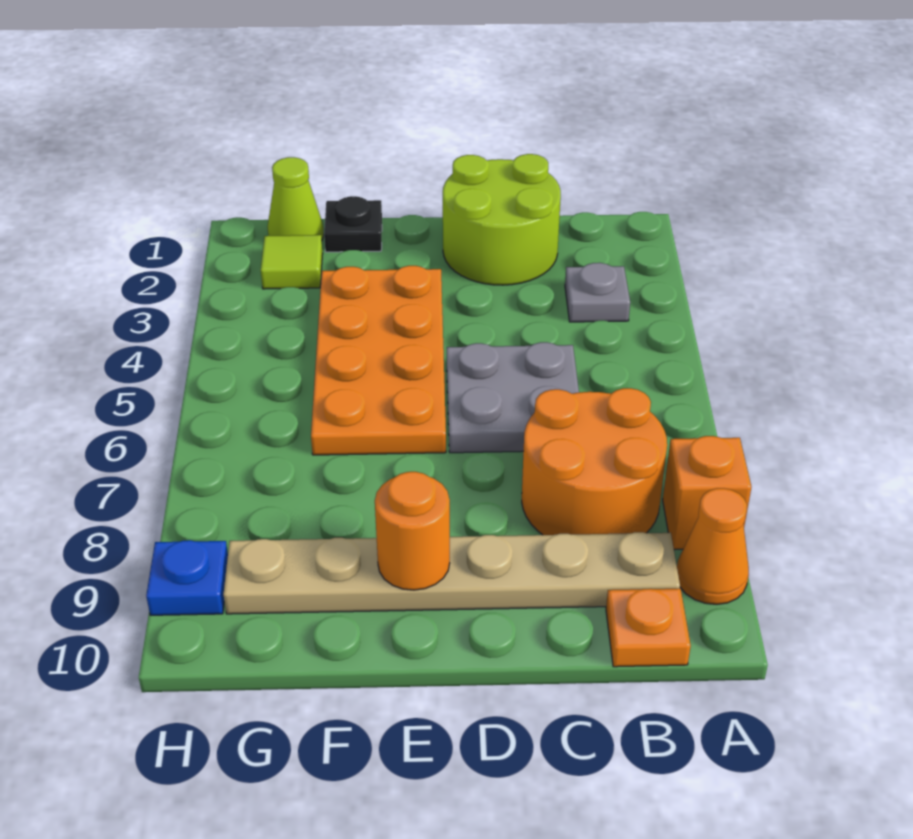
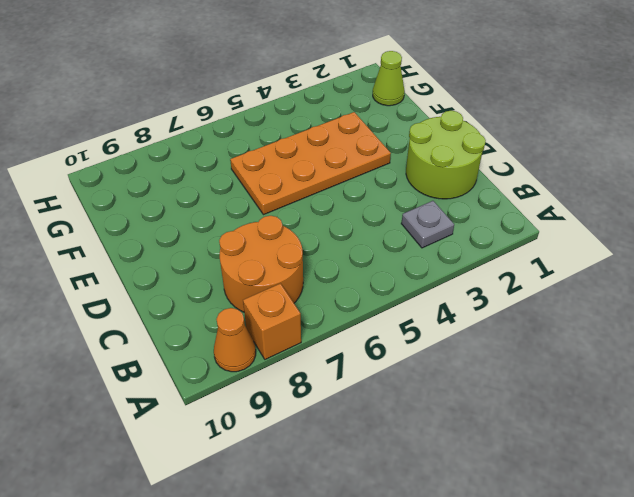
none -> tan 1x6 plate [223,532,680,614]
none -> orange 1x1 plate [606,589,691,667]
none -> grey 2x2 plate [447,342,579,453]

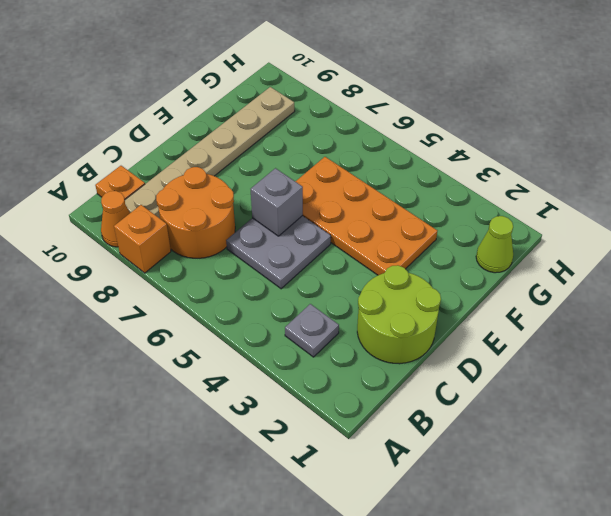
grey 1x1 brick [251,168,303,236] -> none
none -> black 1x1 plate [324,196,382,252]
none -> lime 1x1 tile [261,235,323,289]
none -> blue 1x1 plate [146,540,228,615]

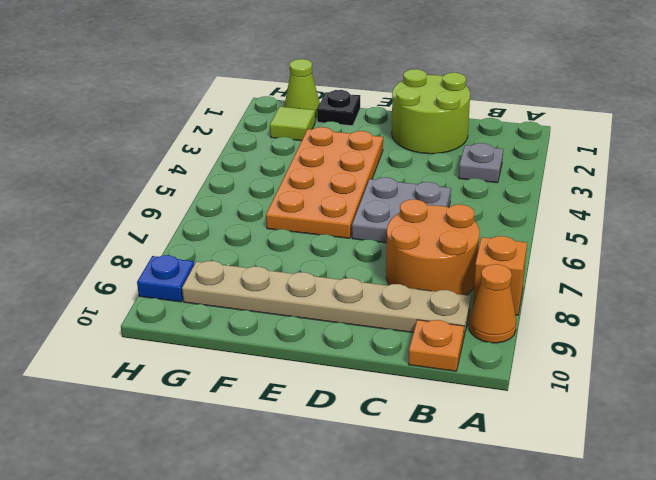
none -> orange 1x1 round brick [375,472,450,590]

